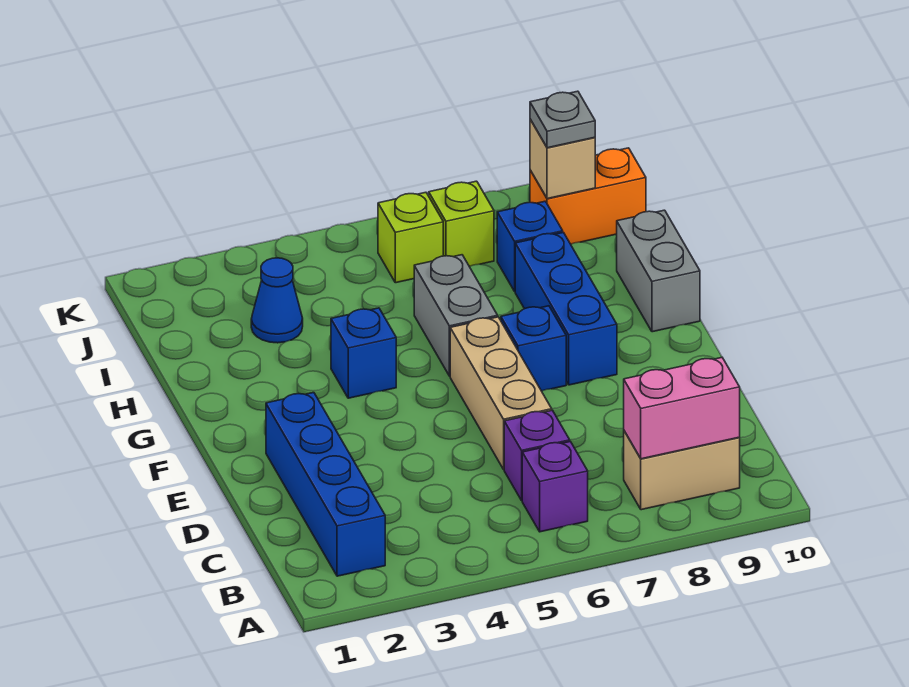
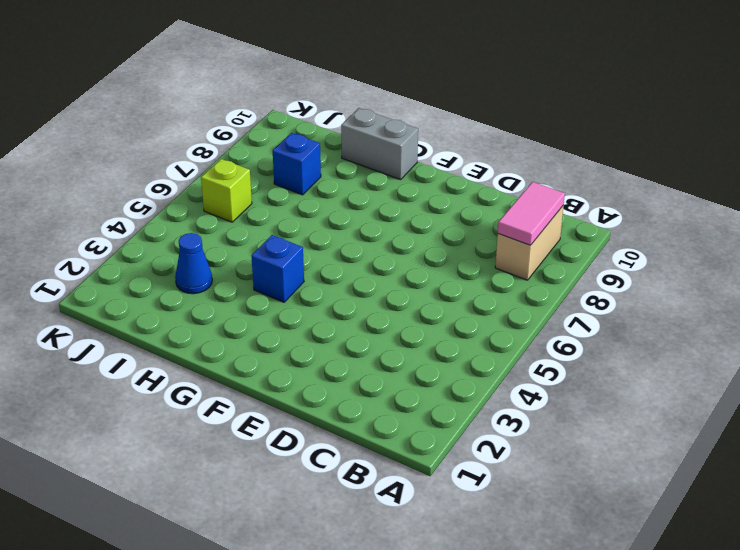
pink 1x2 tile [498,182,565,245] -> pink 1x2 brick [624,357,740,459]
none -> blue 1x4 brick [266,393,385,576]
none -> purple 1x1 brick [522,442,588,532]
none -> purple 1x1 brick [504,410,570,500]

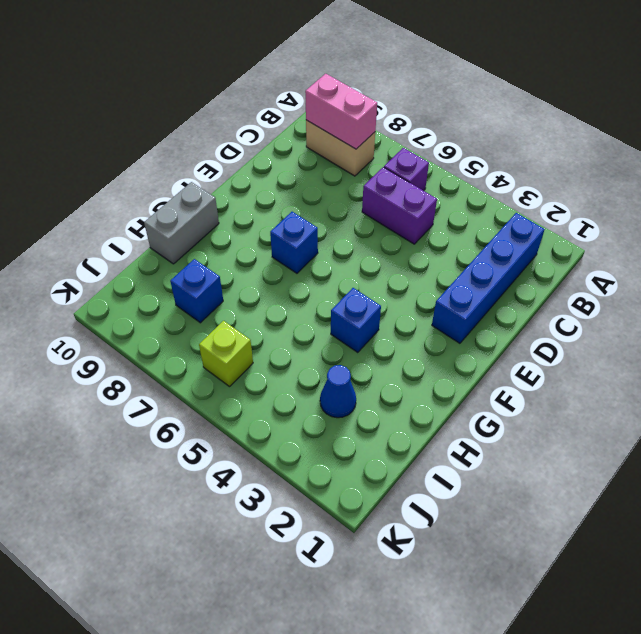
purple 1x2 brick [362,167,437,244] -> purple 1x1 brick [504,410,570,500]
none -> tan 1x3 brick [450,317,552,469]
none -> blue 1x3 brick [515,232,617,385]
none -> grey 1x2 brick [414,255,498,376]

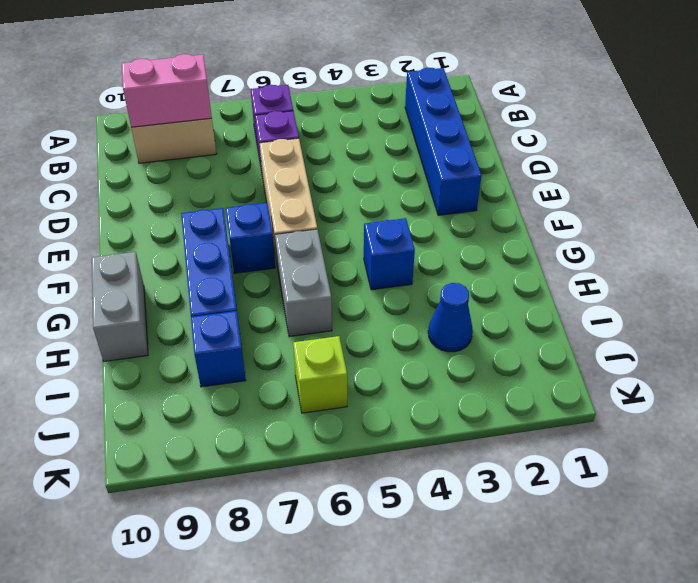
none -> lime 1x1 brick [429,181,494,267]
none -> orange 1x2 brick [530,148,646,244]
none -> tan 1x1 brick [530,119,595,199]

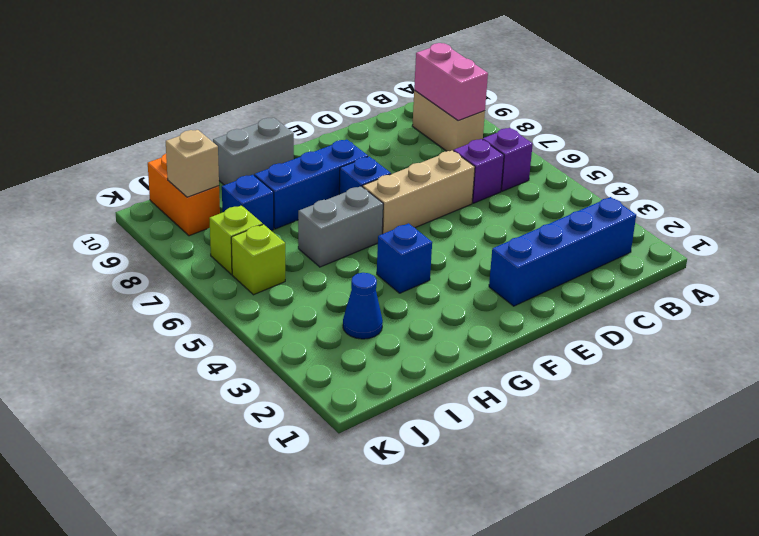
none -> grey 1x1 plate [530,91,595,148]

